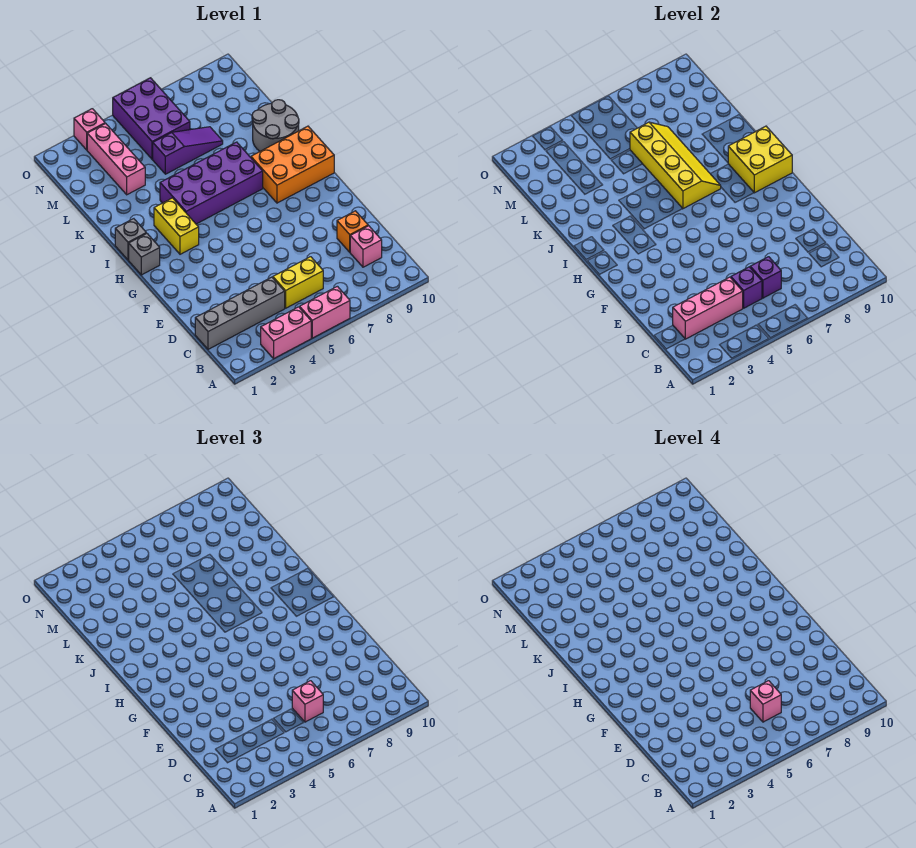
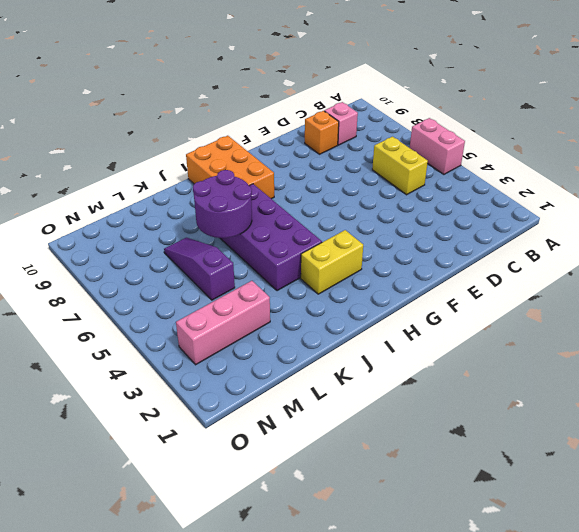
purple 2x2 round brick [193,170,252,238] -> yellow 2x4 slope [630,122,721,209]
none -> pink 1x2 brick [261,307,311,359]
none -> grey 1x4 brick [195,277,285,349]
none -> grey 1x1 brick [129,233,160,275]

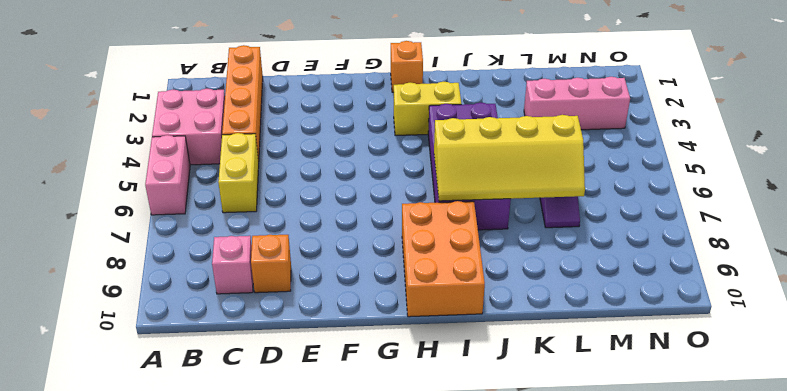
pink 2x2 brick [152,89,225,165] -> pink 1x2 brick [261,307,311,359]
orange 1x4 brick [222,45,263,161] -> grey 1x4 brick [195,277,285,349]
orange 1x1 brick [391,41,423,92] -> grey 1x1 brick [129,233,160,275]
none -> grey 1x1 brick [115,219,146,260]
none -> grey 2x2 round brick [252,100,299,151]
none -> purple 2x3 brick [113,78,190,159]

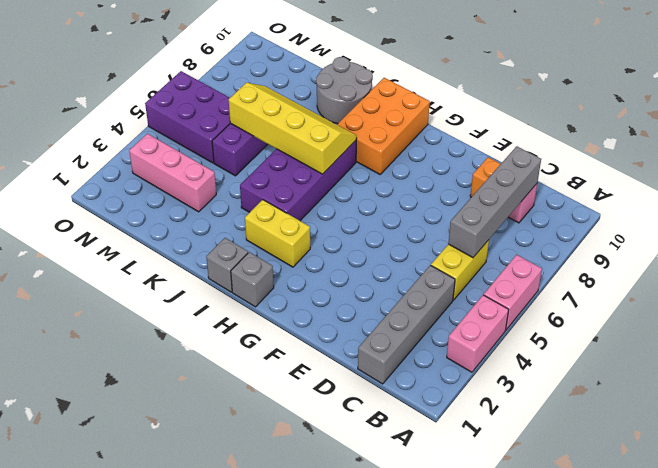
grey 1x4 brick [448,146,541,258] -> purple 1x1 brick [750,257,781,298]
none -> pink 1x1 brick [74,109,105,150]
none -> pink 1x3 brick [673,277,743,339]
none -> purple 1x1 brick [731,267,762,308]

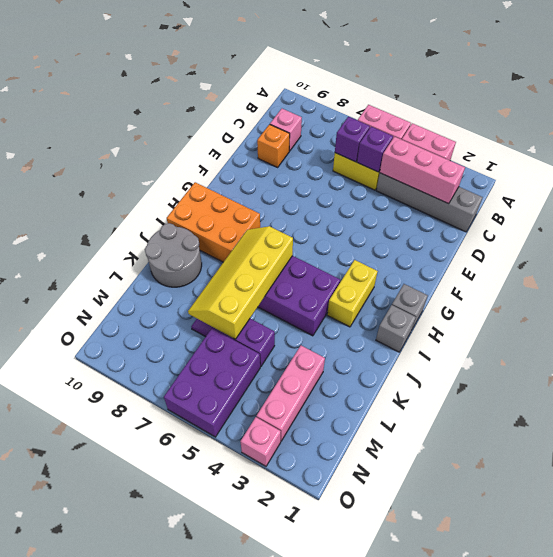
none -> yellow 2x2 brick [728,126,792,193]
none -> pink 1x1 brick [292,681,323,722]
none -> pink 1x1 brick [750,681,781,722]

